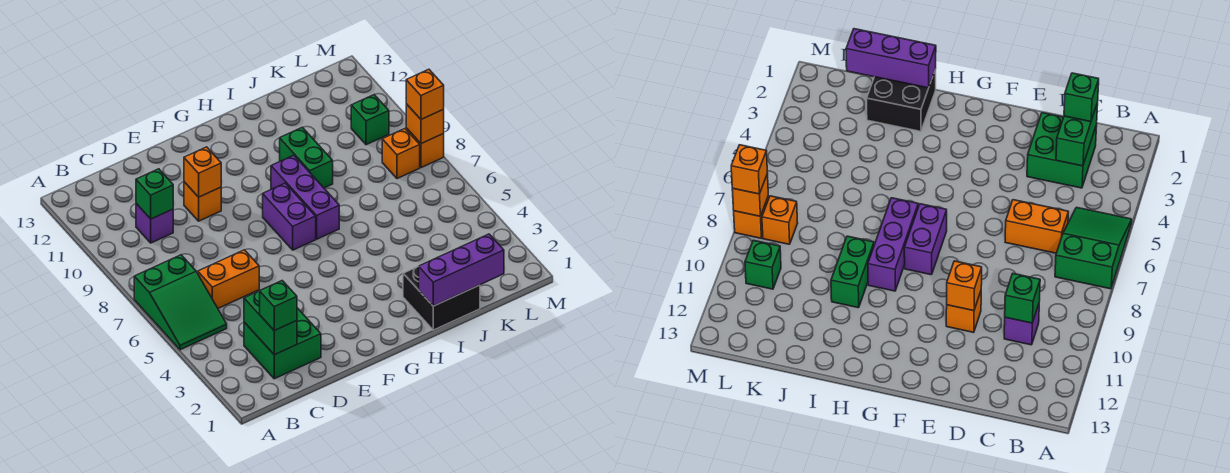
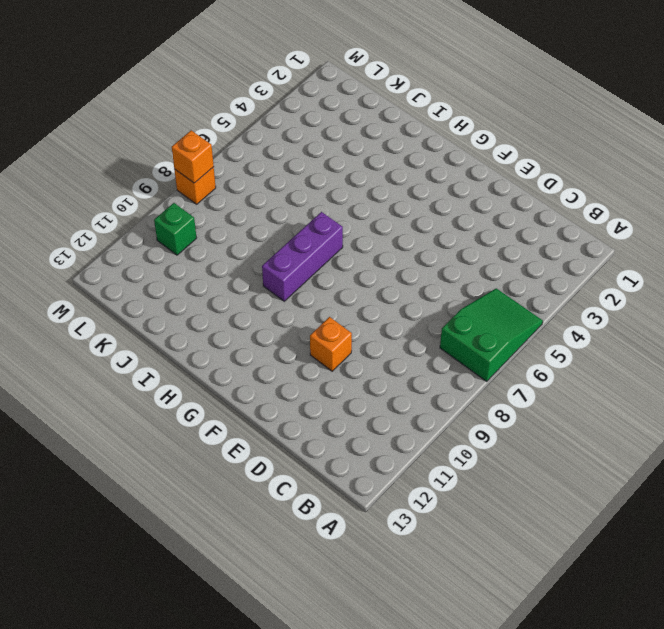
none -> green 2x2 brick [244,308,321,379]
none -> orange 1x2 brick [198,250,259,308]
none -> purple 1x1 brick [136,204,173,243]

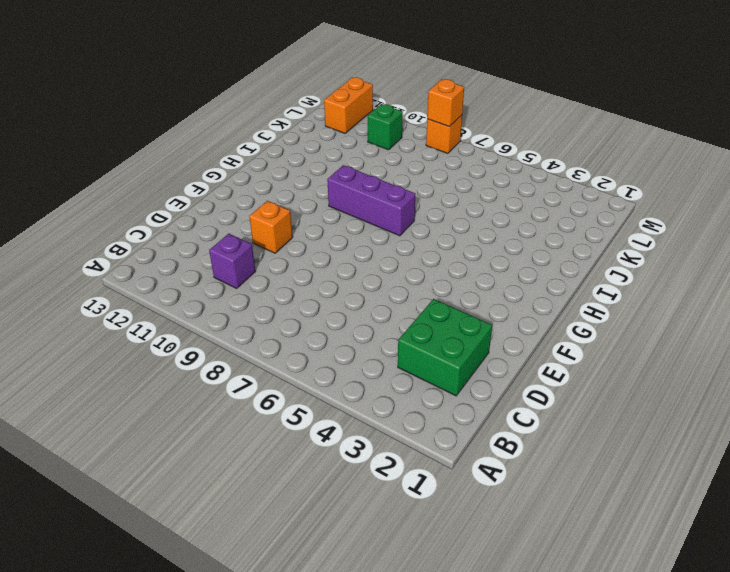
orange 1x2 brick [324,78,373,133] -> orange 1x2 brick moved to [198,250,259,308]
none -> green 2x3 slope [134,255,227,350]
none -> purple 1x2 brick [263,183,316,250]
none -> black 2x2 brick [403,266,480,330]

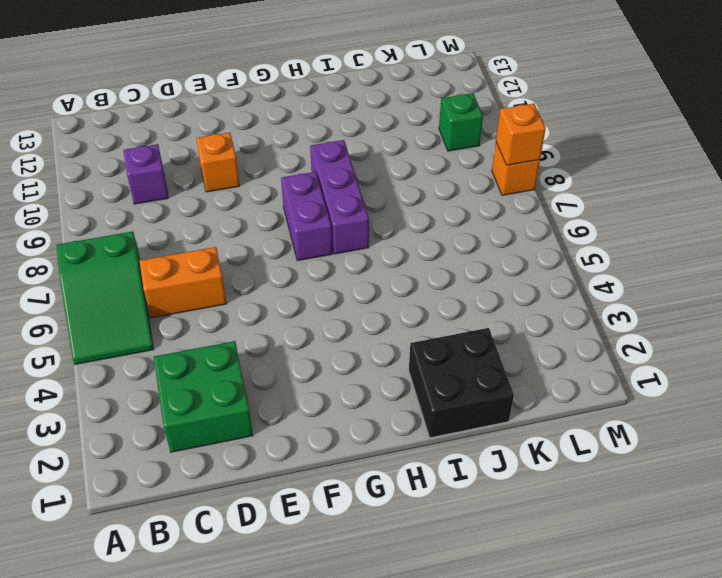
none -> green 1x2 brick [280,127,333,188]
none -> orange 1x1 brick [382,129,420,179]
none -> green 1x2 brick [244,291,297,355]

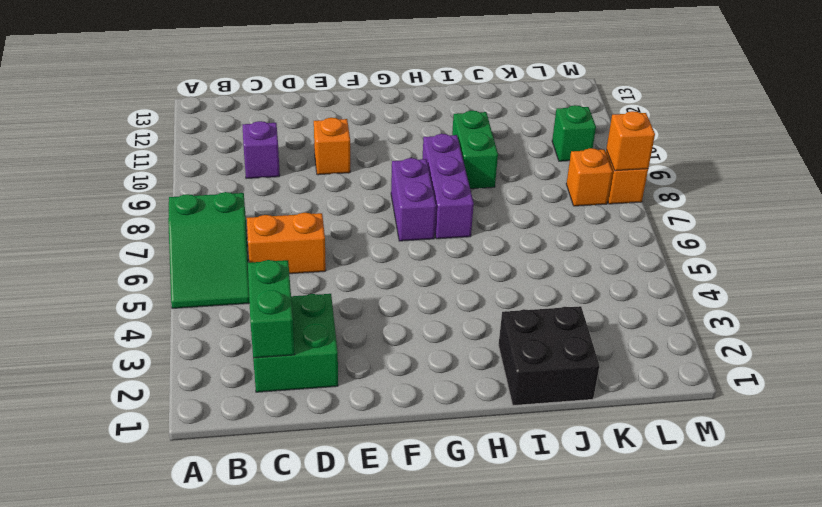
none -> green 1x1 brick [136,169,173,219]
none -> orange 1x1 brick [184,147,221,197]
none -> purple 1x3 brick [419,234,504,306]

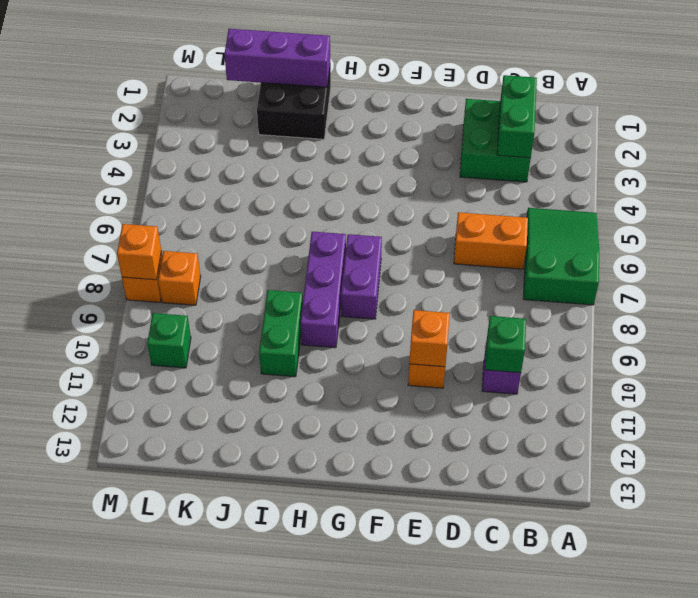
none -> green 1x1 brick [260,281,297,331]
none -> orange 1x1 brick [406,69,444,119]

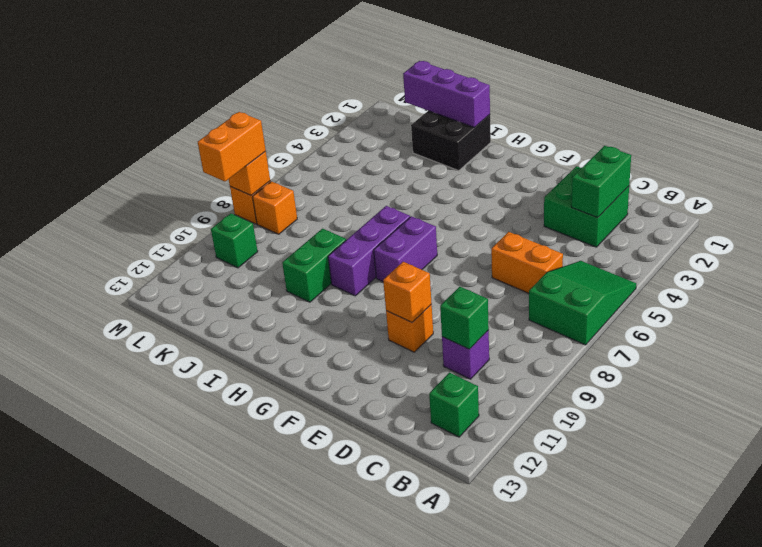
green 1x1 brick [429,373,479,437] -> green 1x1 brick moved to [260,281,297,331]
orange 1x2 brick [198,112,266,182] -> orange 1x1 brick [406,69,444,119]

